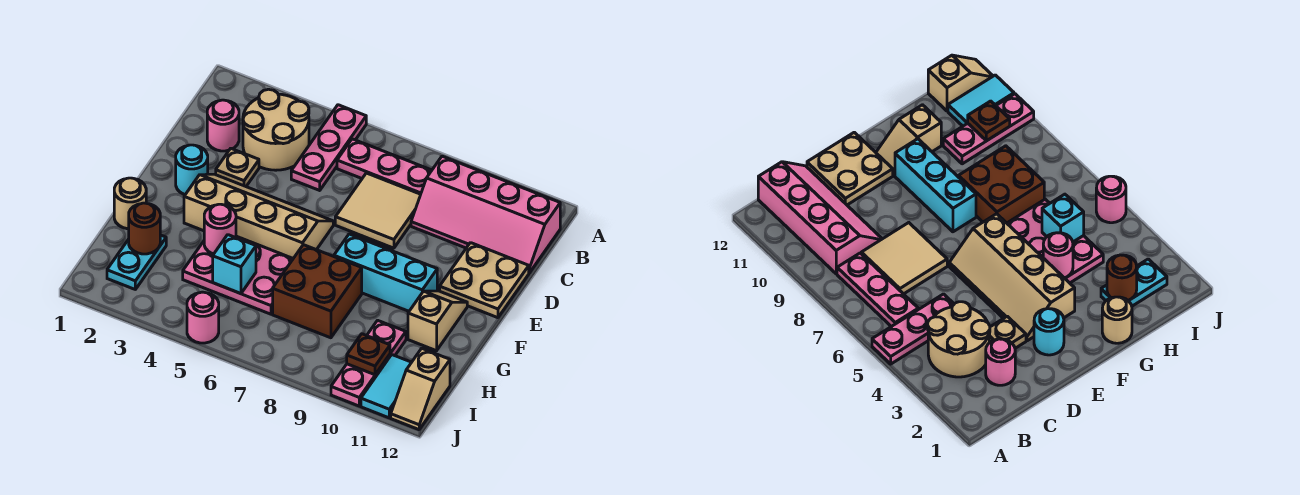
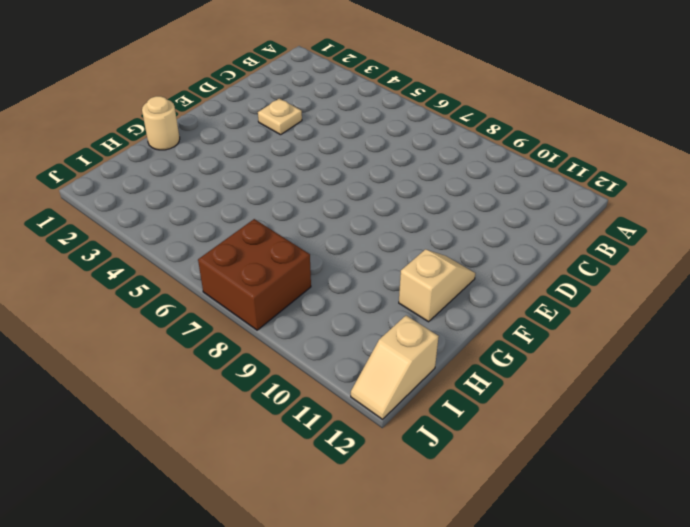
brown 2x2 brick [198,219,311,330] -> brown 2x2 brick moved to [273,245,362,338]
none -> pink 1x3 plate [291,105,366,190]
none -> tan 2x2 round brick [243,89,309,170]
none -> pink 1x3 plate [337,139,432,194]

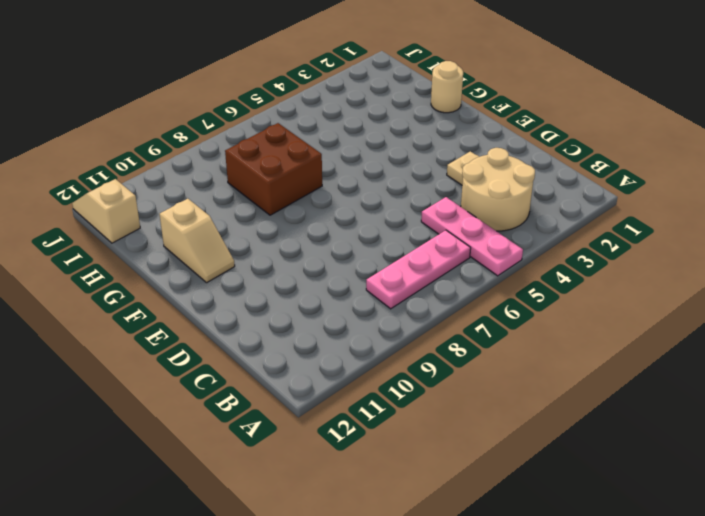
none -> pink 2x4 slope [411,156,560,273]
none -> pink 1x1 round brick [207,100,239,151]
none -> tan 2x2 tile [335,173,421,248]

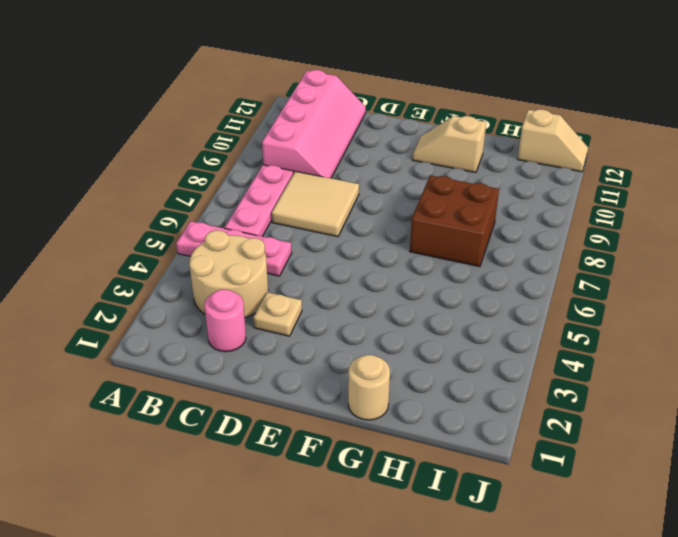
none -> tan 2x2 plate [440,243,529,318]
none -> cyan 1x1 round brick [176,145,208,195]
none -> tan 2x4 slope [184,174,333,258]

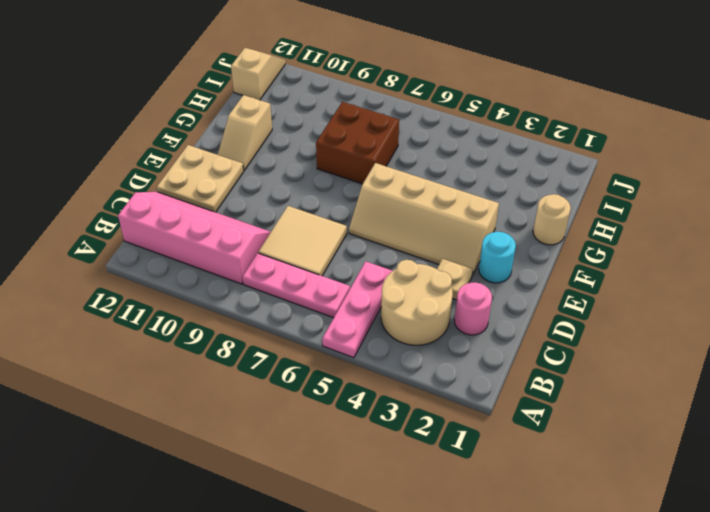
none -> cyan 1x3 brick [334,234,437,311]
none -> pink 2x3 plate [183,236,293,314]
none -> cyan 1x2 plate [107,235,166,289]

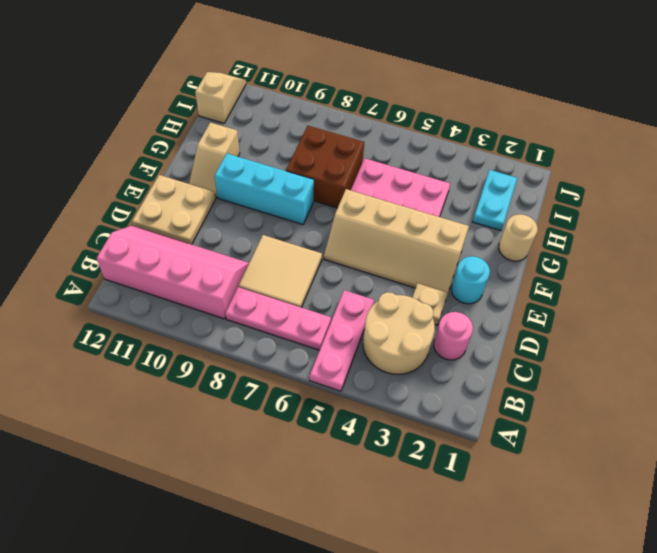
none -> pink 1x3 plate [331,320,406,406]
none -> cyan 1x2 tile [361,355,412,418]
none -> pink 1x1 round brick [187,292,219,343]

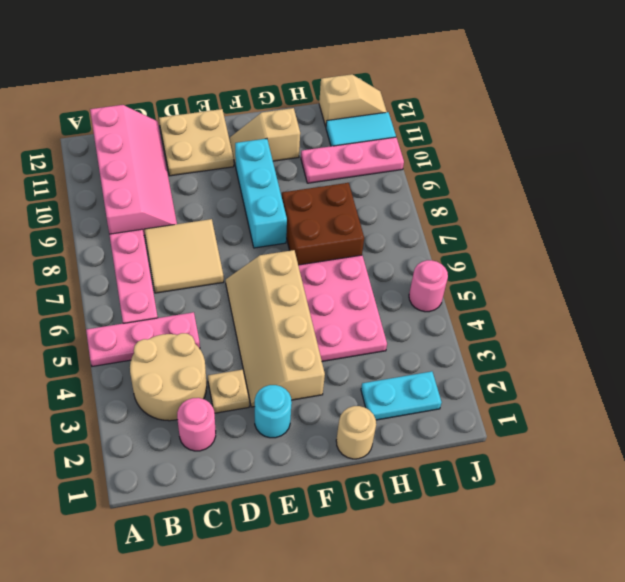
none -> pink 1x1 round brick [204,204,236,254]
none -> brown 1x1 round brick [129,203,160,254]
none -> cyan 1x1 brick [213,235,256,294]

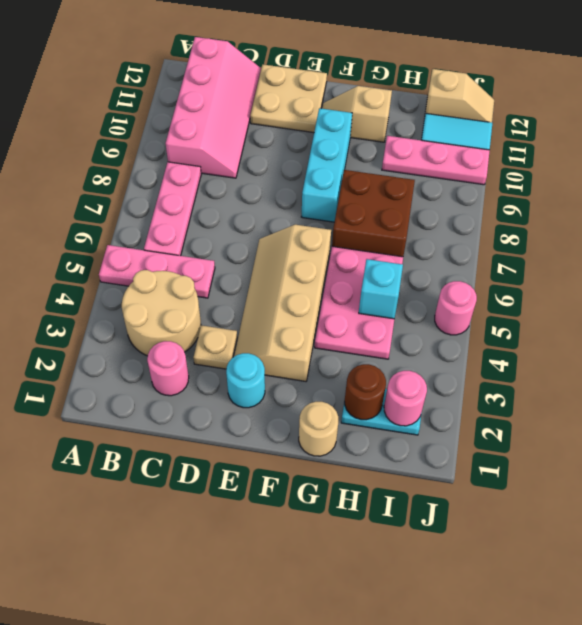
pink 1x1 round brick [384,371,427,426] -> pink 1x1 round brick moved to [204,204,236,254]
none -> tan 2x2 tile [335,173,421,248]
none -> brown 1x1 plate [347,334,390,375]

